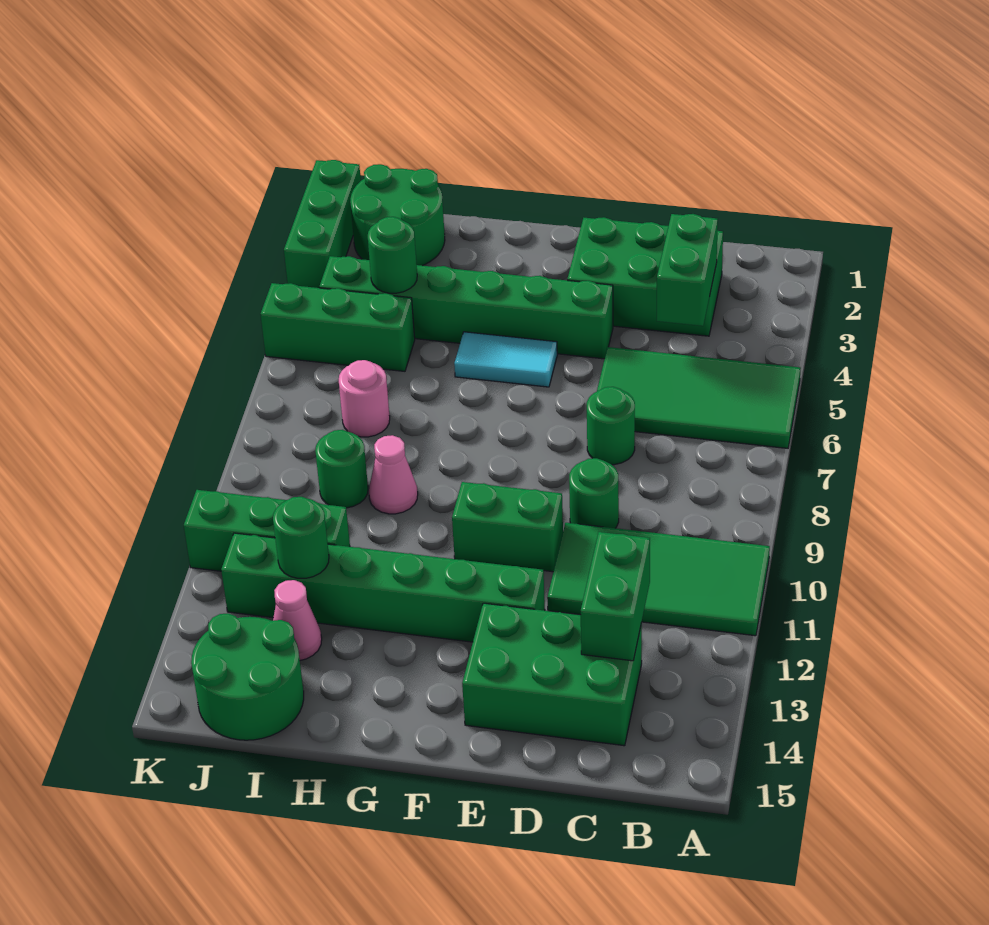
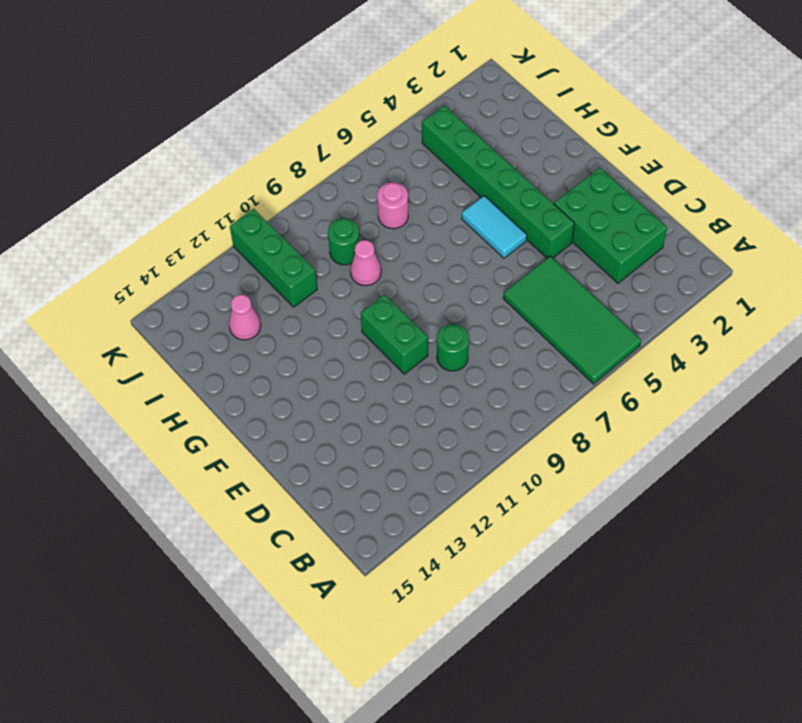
none -> green 2x4 tile [547,523,770,636]
none -> green 2x3 brick [462,603,642,746]
none -> green 1x1 round brick [587,387,635,465]

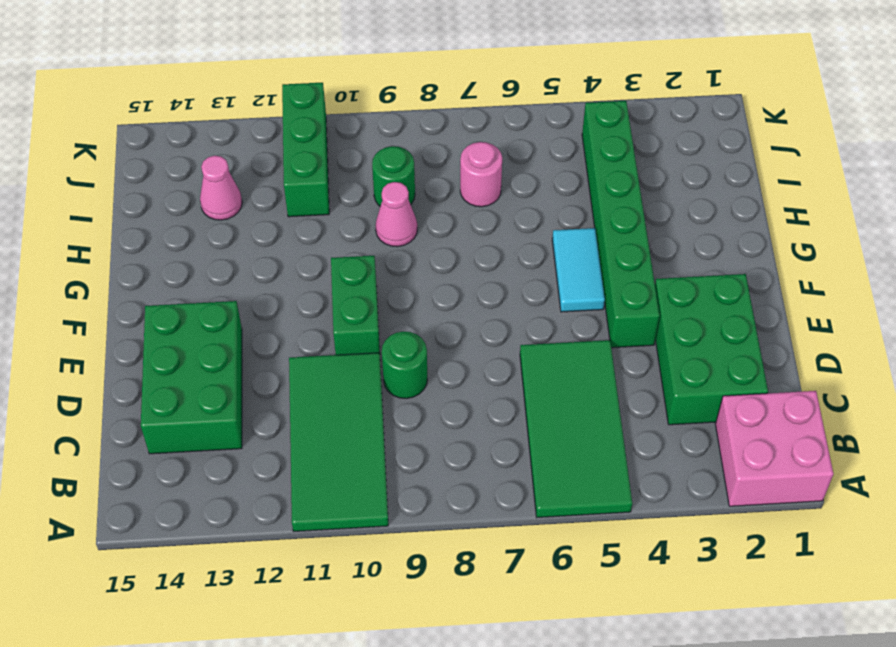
pink 2x2 brick [715,391,833,506] -> none
none -> green 1x1 round brick [587,387,635,465]
none -> green 1x6 brick [221,533,545,642]
none -> green 2x2 round brick [350,164,445,266]

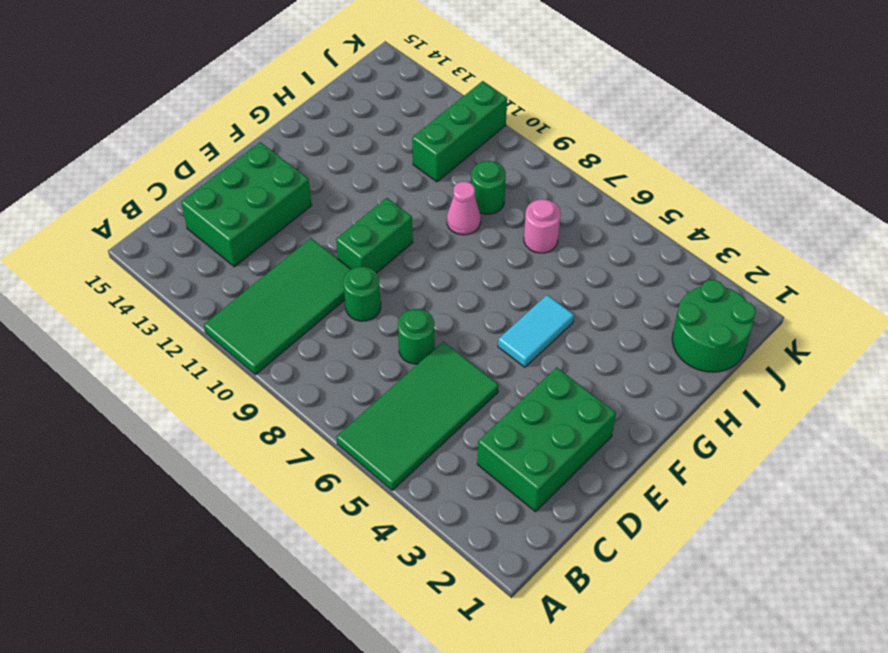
none -> green 1x6 brick [319,256,613,359]
none -> green 1x6 brick [221,533,545,642]
none -> green 1x3 brick [260,283,415,371]

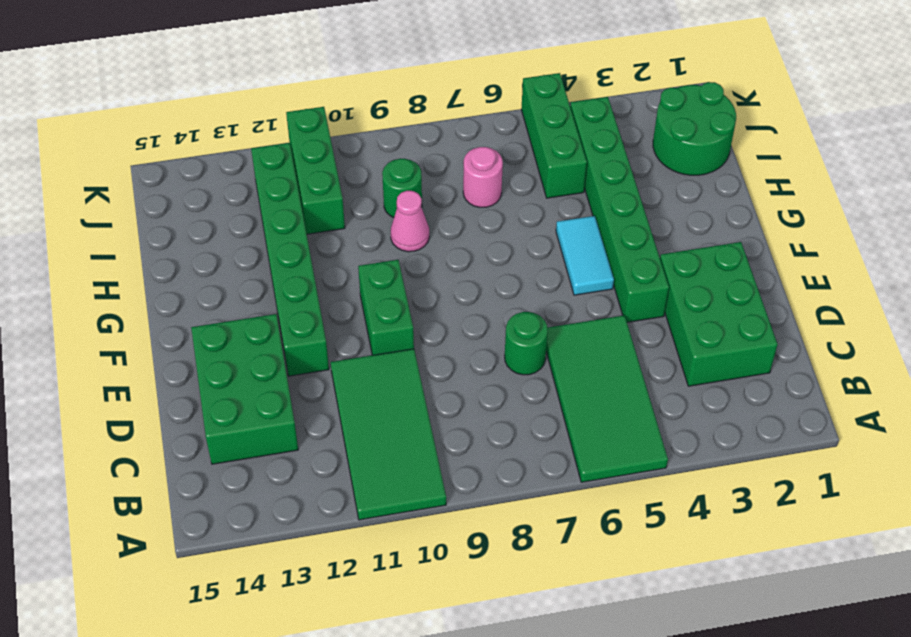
none -> green 1x1 round brick [569,458,619,528]
none -> pink 1x1 cone [273,580,322,660]
none -> green 2x2 round brick [191,613,304,740]

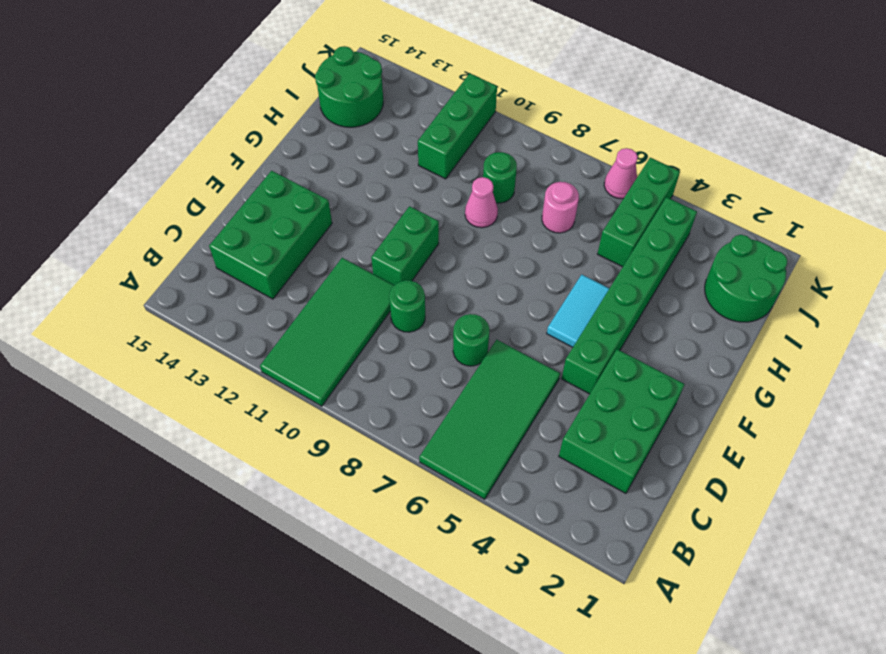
pink 1x1 cone [604,148,638,199] -> pink 1x1 cone moved to [273,580,322,660]
none -> green 1x6 brick [221,533,545,642]
none -> green 1x3 brick [284,160,361,288]
none -> green 1x2 brick [657,214,718,326]

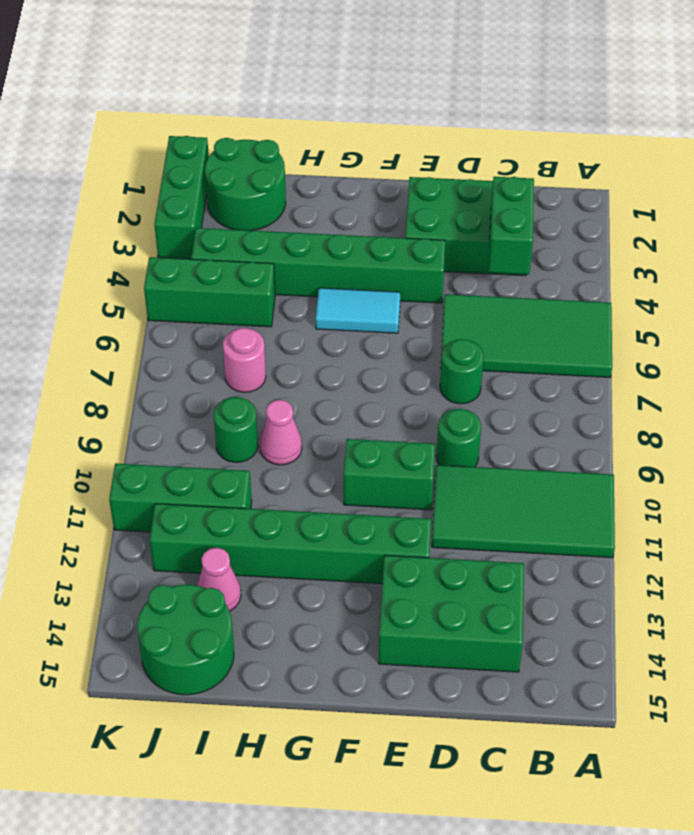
none -> green 1x2 brick [581,532,650,661]
none -> green 1x1 round brick [368,217,417,293]
none -> green 1x1 round brick [273,497,329,578]

